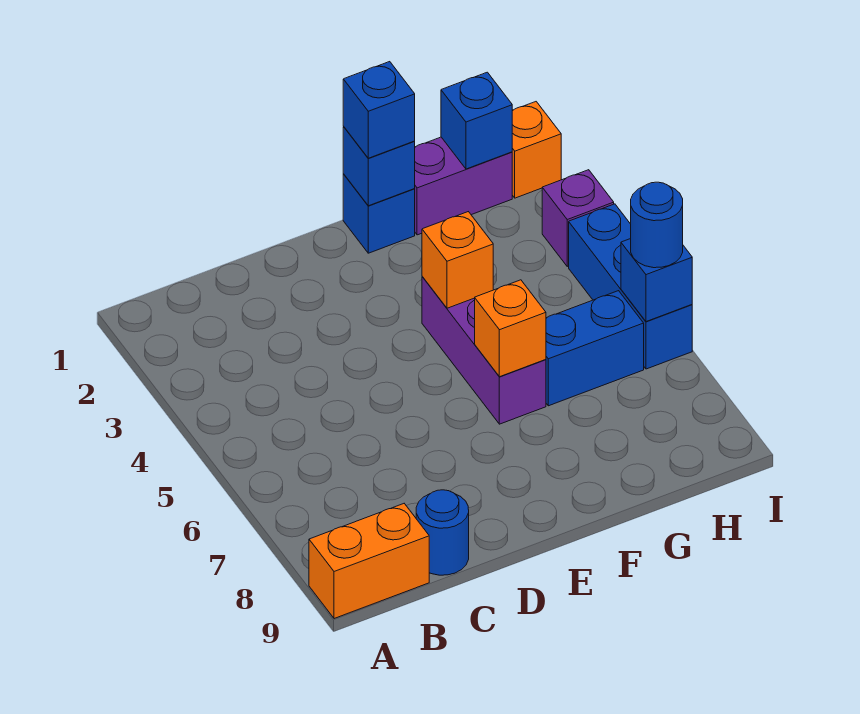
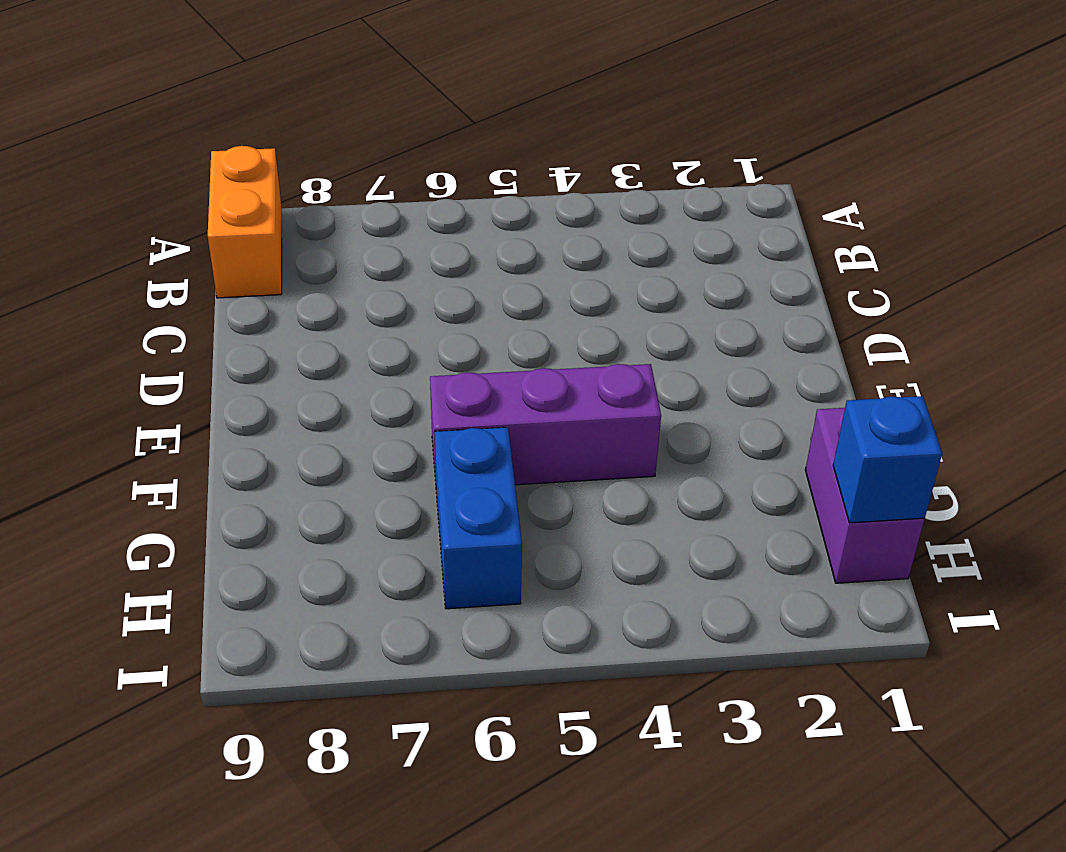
none -> blue 1x1 round brick [416,490,469,575]
none -> blue 1x1 brick [343,174,415,253]
none -> orange 1x1 brick [512,102,561,198]

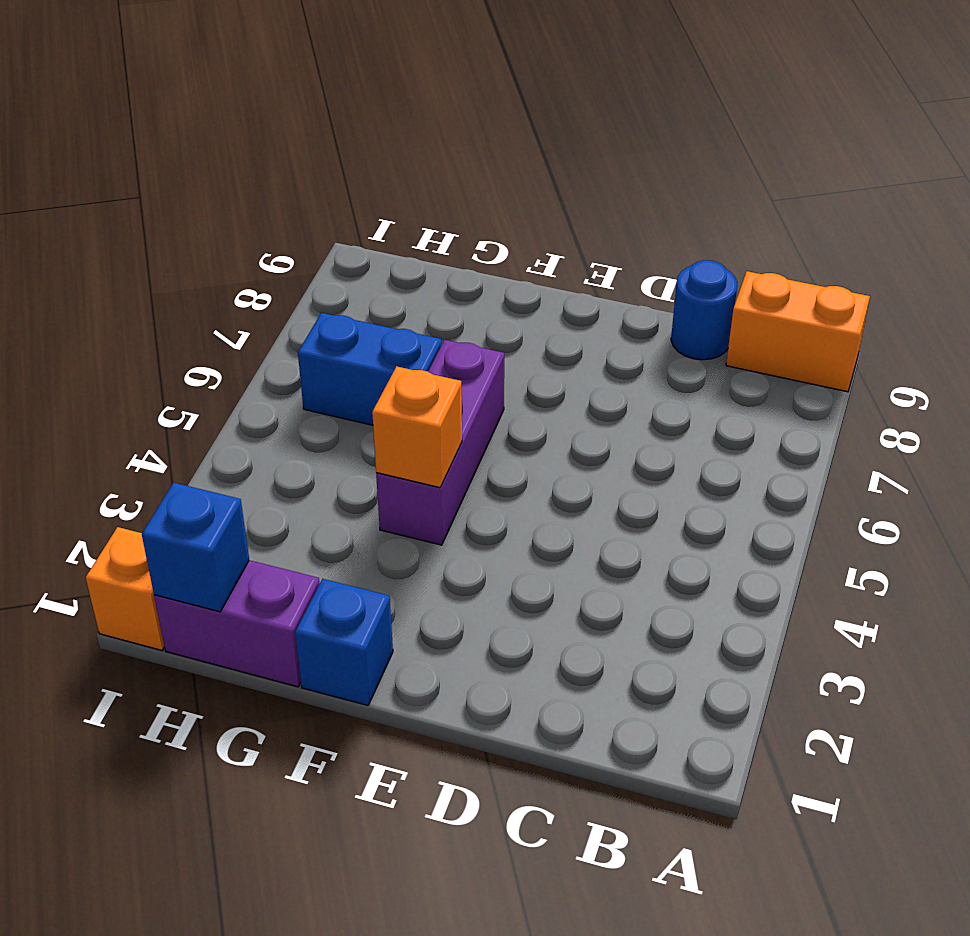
none -> purple 1x1 brick [542,170,614,266]
none -> blue 1x3 brick [569,204,692,369]
none -> blue 1x1 brick [343,127,415,206]

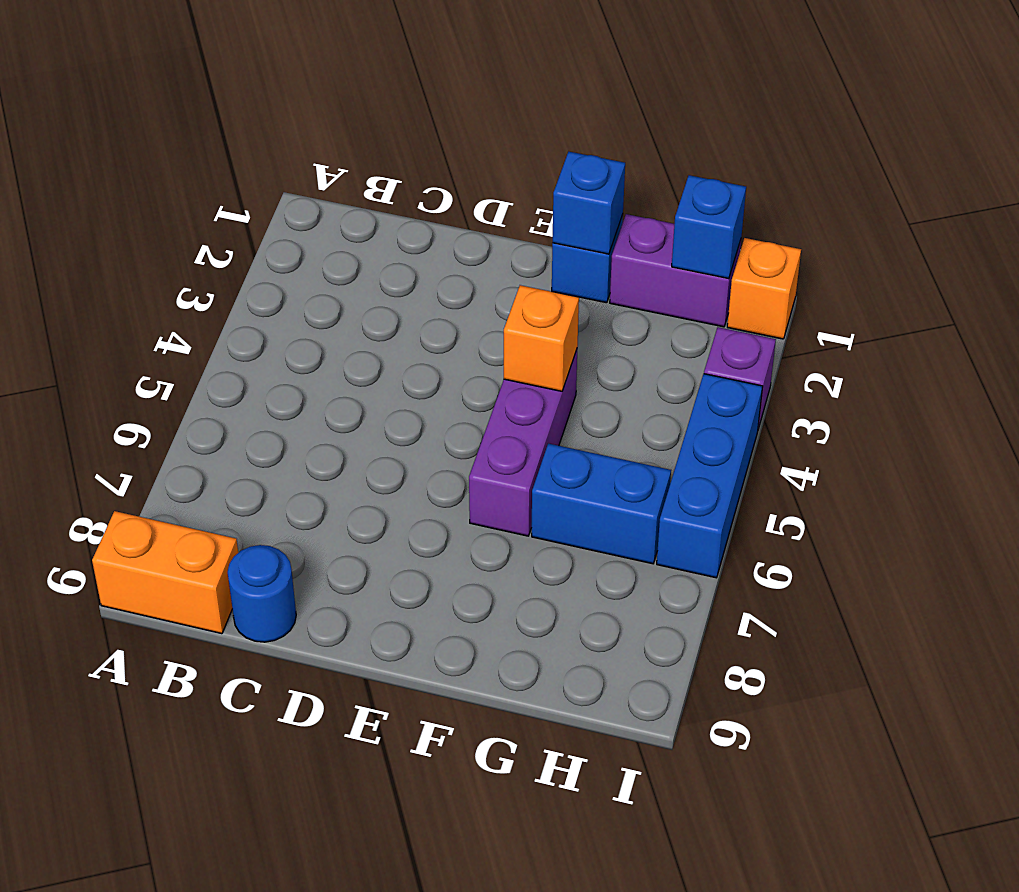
none -> orange 1x1 brick [475,280,546,377]
none -> blue 1x1 brick [621,239,692,322]
none -> blue 1x1 brick [343,62,415,158]

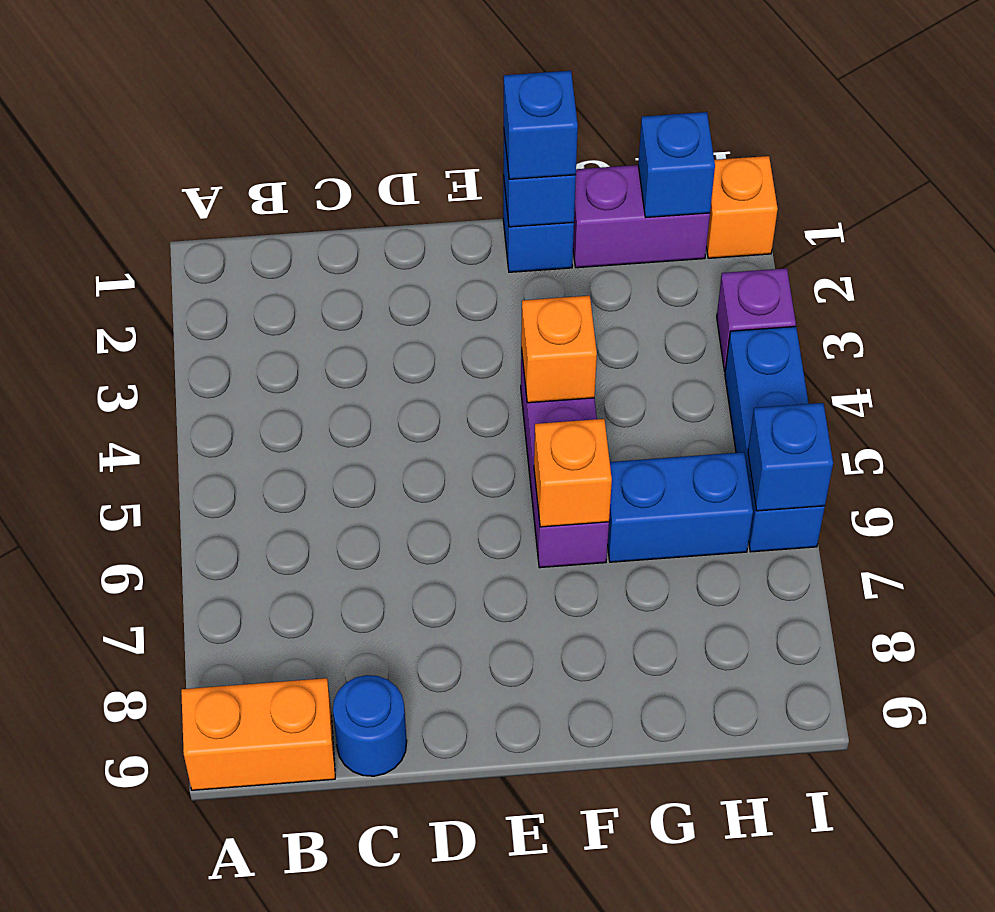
none -> blue 1x1 round brick [631,182,683,268]

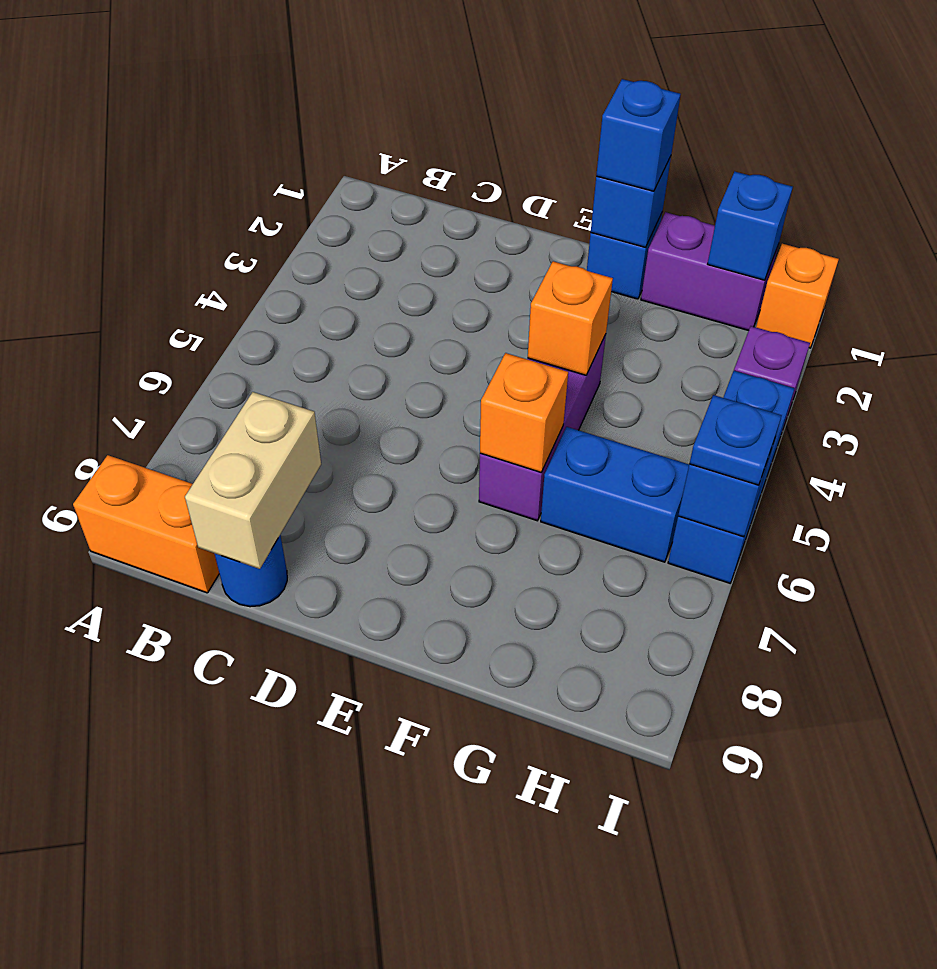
tan 1x2 brick [185,392,321,569] -> none
blue 1x1 plate [690,395,782,485] -> blue 1x1 round brick [631,182,683,268]

